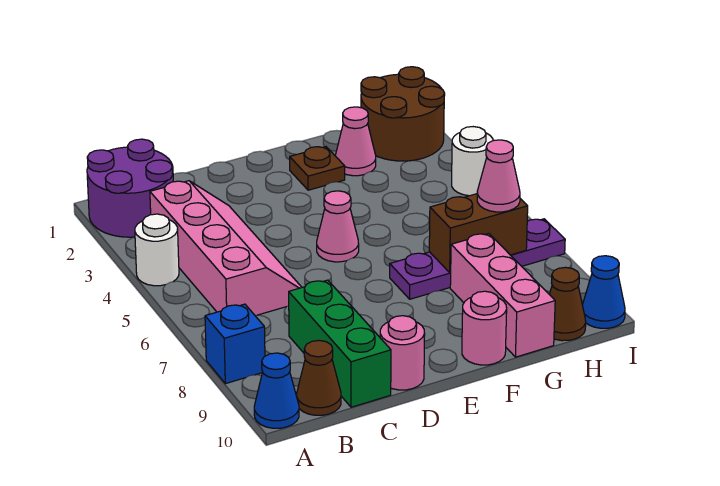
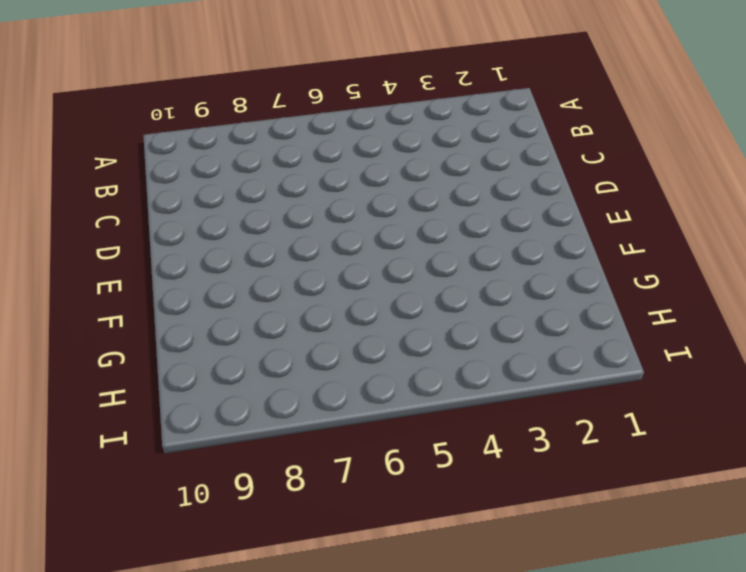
none -> purple 2x2 round brick [87,139,173,237]
none -> white 1x1 round brick [135,214,179,286]
none -> blue 1x1 brick [205,304,265,384]

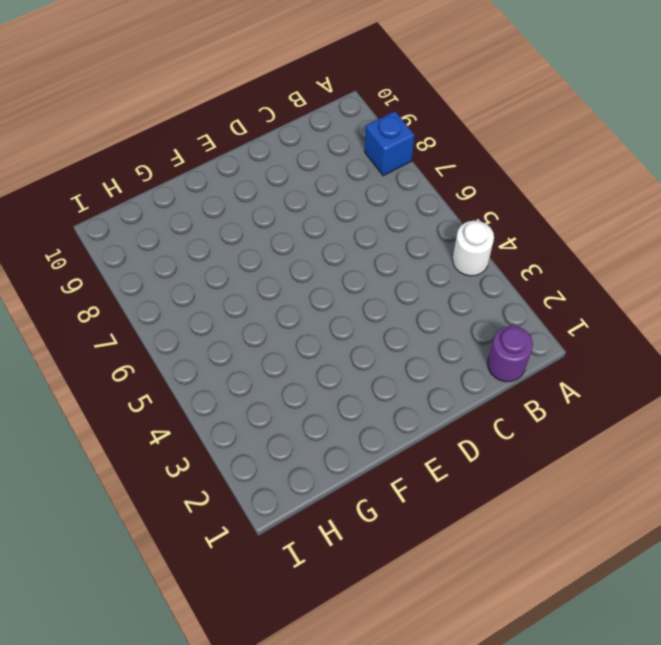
purple 1x1 round brick [488,326,533,382] -> purple 2x2 round brick [87,139,173,237]
none -> blue 1x1 cone [254,353,299,428]
none -> pink 2x4 slope [150,181,302,315]
none -> brown 1x1 cone [297,340,341,415]

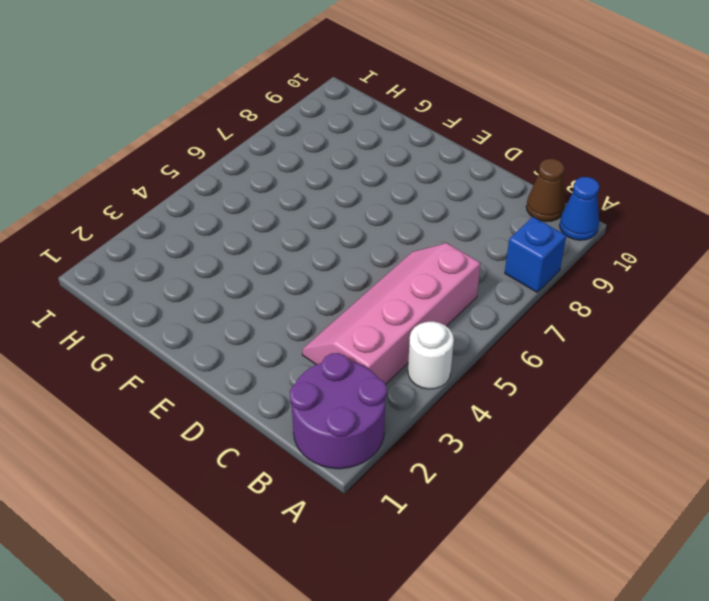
none -> green 1x3 brick [289,280,391,407]
none -> pink 1x1 round brick [380,316,425,390]
none -> pink 1x1 cone [317,191,359,262]

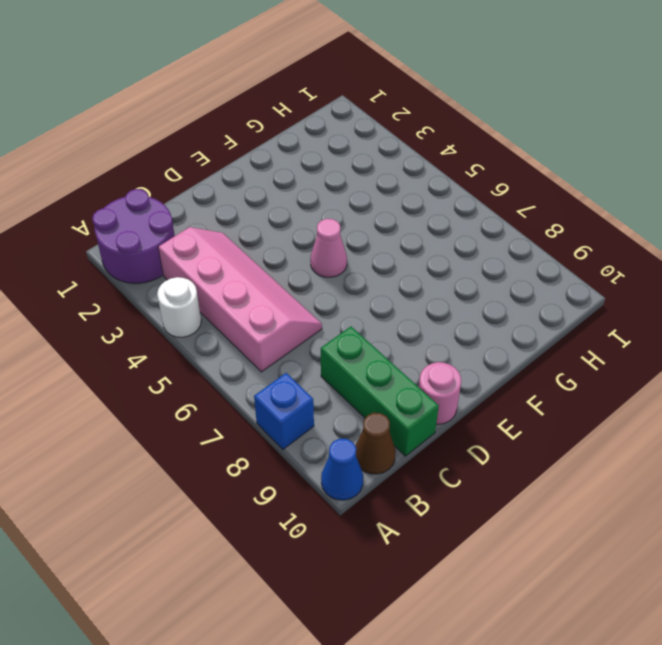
none -> brown 1x1 plate [290,147,345,190]
none -> purple 1x4 plate [390,219,565,299]
none -> pink 1x1 round brick [462,291,507,365]

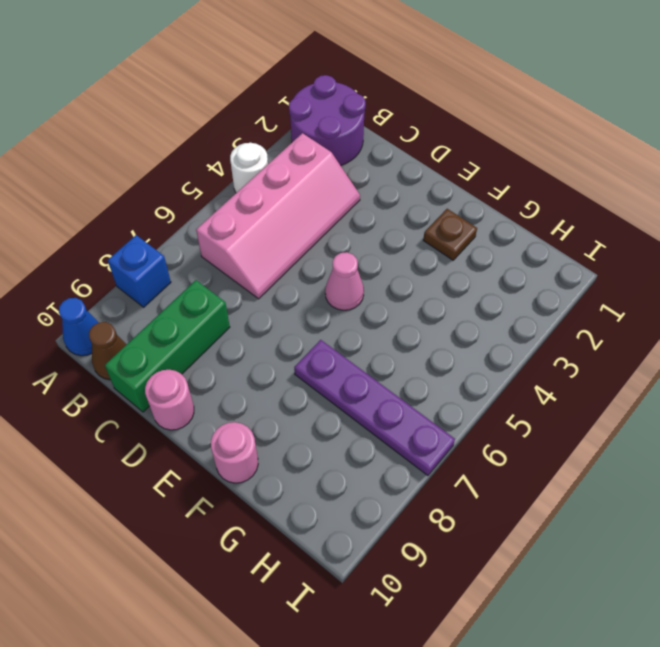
none -> pink 1x1 cone [335,107,376,176]
none -> pink 1x3 brick [450,234,555,357]
none -> brown 2x2 round brick [361,67,445,161]

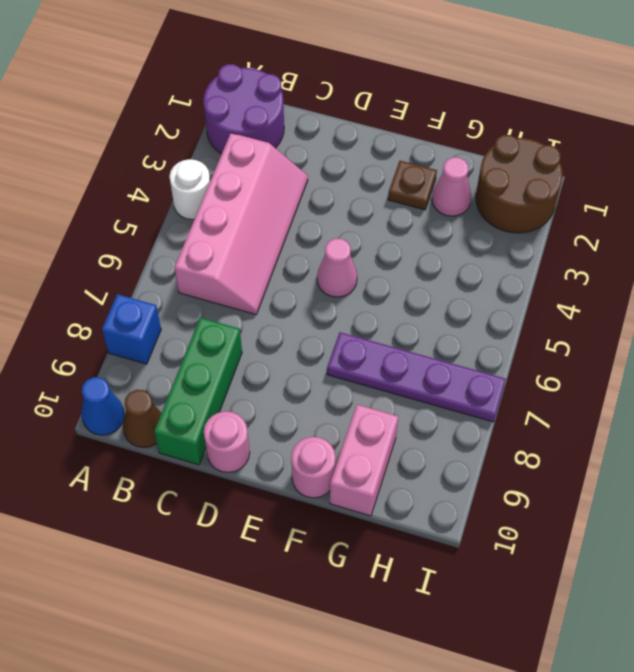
pink 1x2 brick [330,405,398,516] -> pink 1x3 brick [450,234,555,357]
none -> brown 1x1 cone [549,267,586,341]
none -> white 1x1 round brick [452,127,493,196]
none -> blue 1x1 cone [583,256,625,328]

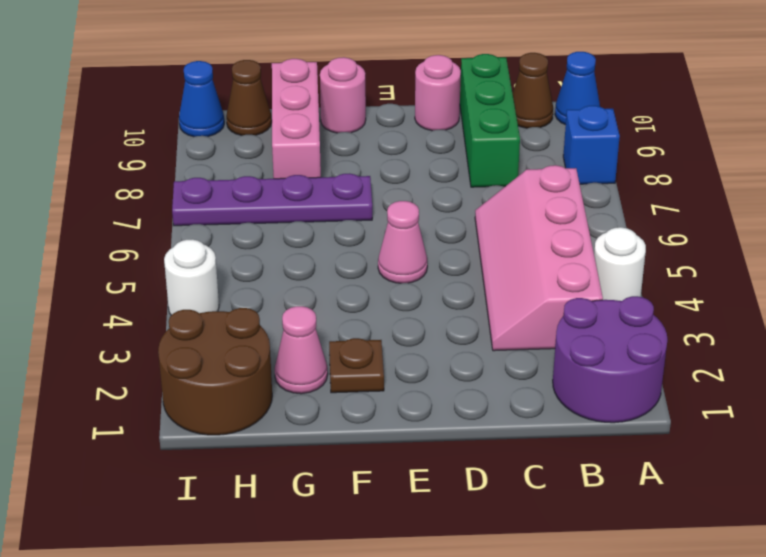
none -> brown 1x2 brick [429,194,528,273]
none -> pink 1x1 cone [477,140,520,212]

